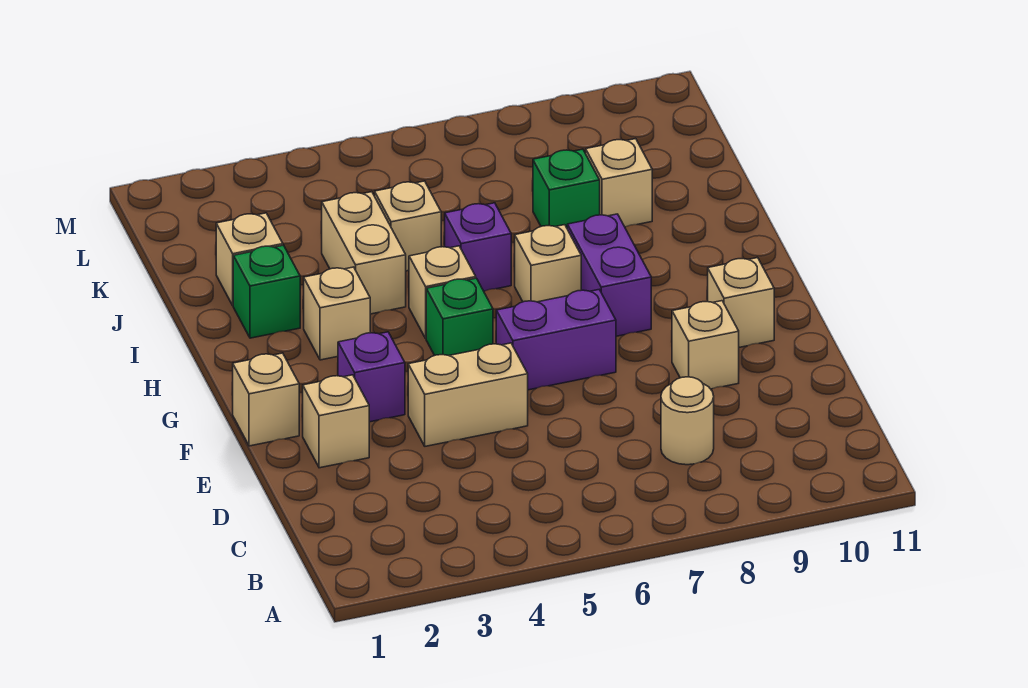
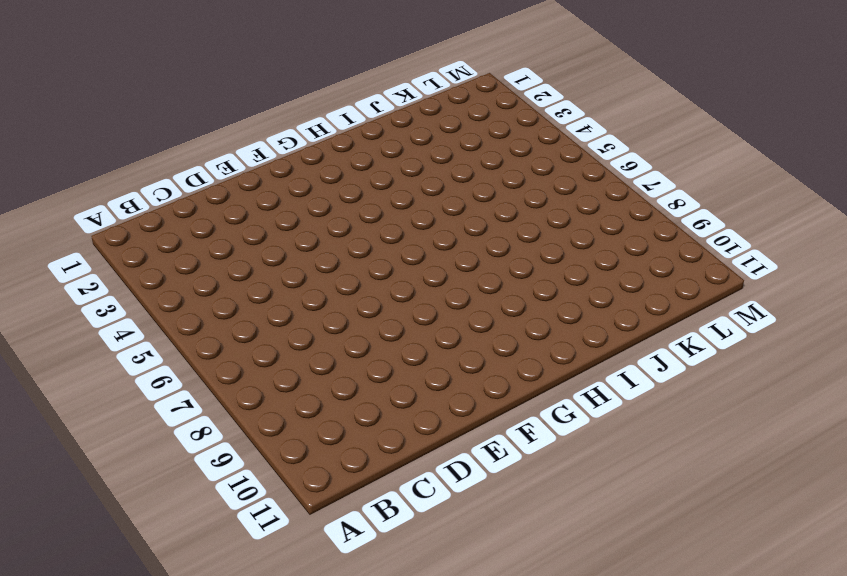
none -> tan 1x1 round brick [661,377,714,465]
none -> tan 1x1 brick [303,375,369,468]
none -> tan 1x2 brick [408,343,528,446]

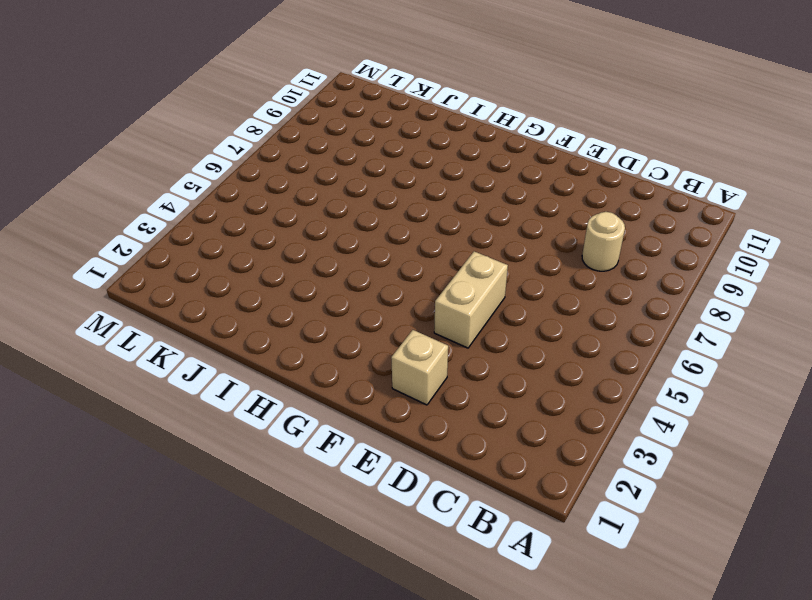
none -> tan 1x1 brick [672,301,739,389]
none -> tan 1x1 brick [232,353,299,446]
none -> purple 1x1 brick [338,332,405,422]

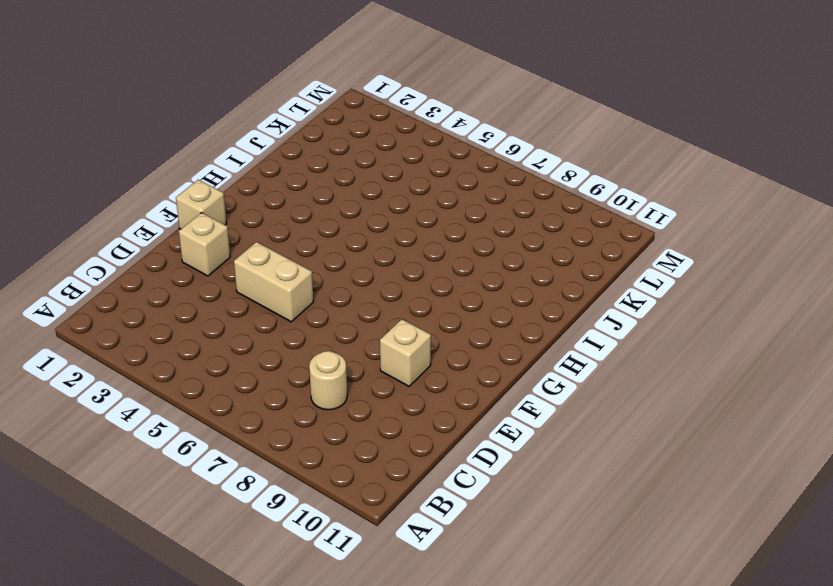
none -> purple 1x1 brick [338,332,405,422]
none -> purple 1x2 brick [496,290,616,390]
none -> tan 1x1 brick [708,258,774,347]

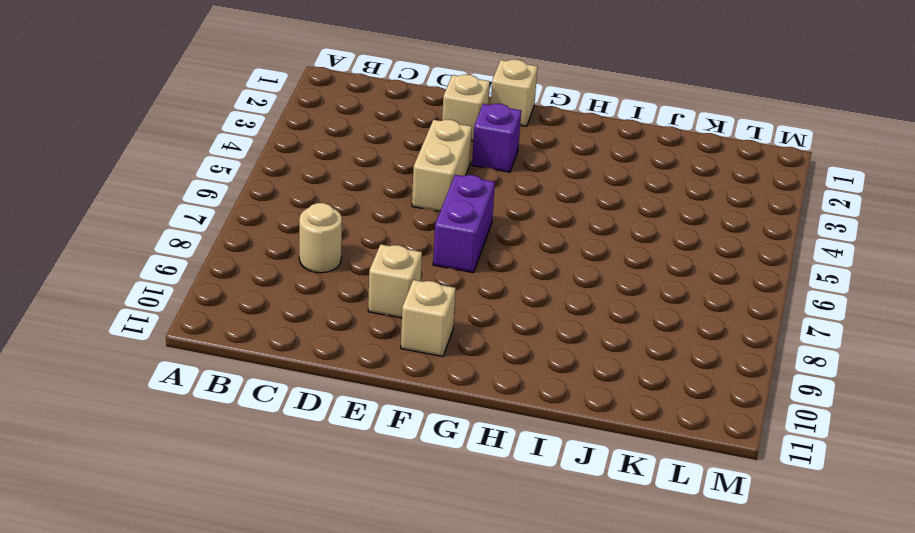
none -> green 1x1 brick [426,278,493,356]
none -> purple 1x2 brick [567,214,651,336]
none -> tan 1x1 brick [304,267,370,360]

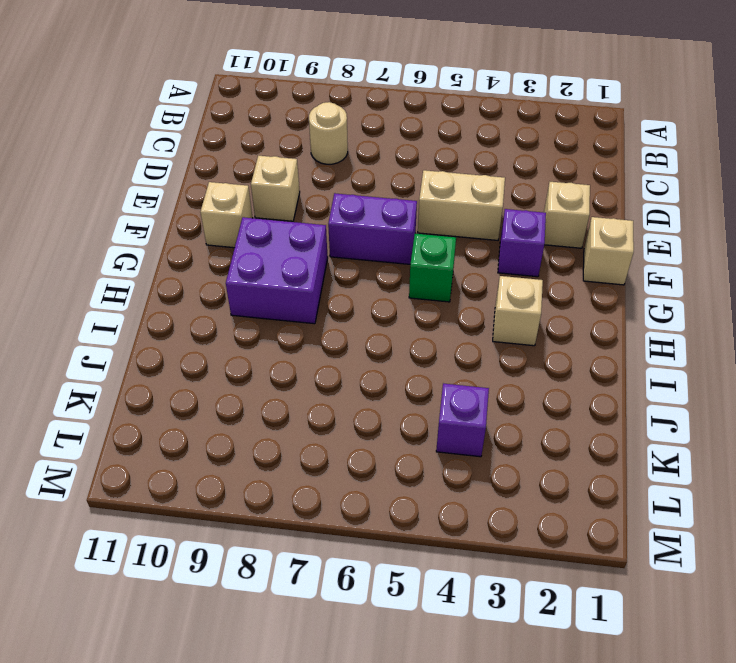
purple 2x2 brick [226,217,328,324] -> purple 1x2 brick [567,214,651,336]
purple 1x1 brick [436,383,489,457] -> purple 1x1 brick moved to [445,203,511,291]
none -> tan 1x1 brick [409,246,476,338]
none -> tan 1x1 brick [515,225,581,302]
none -> green 1x1 brick [233,245,300,338]

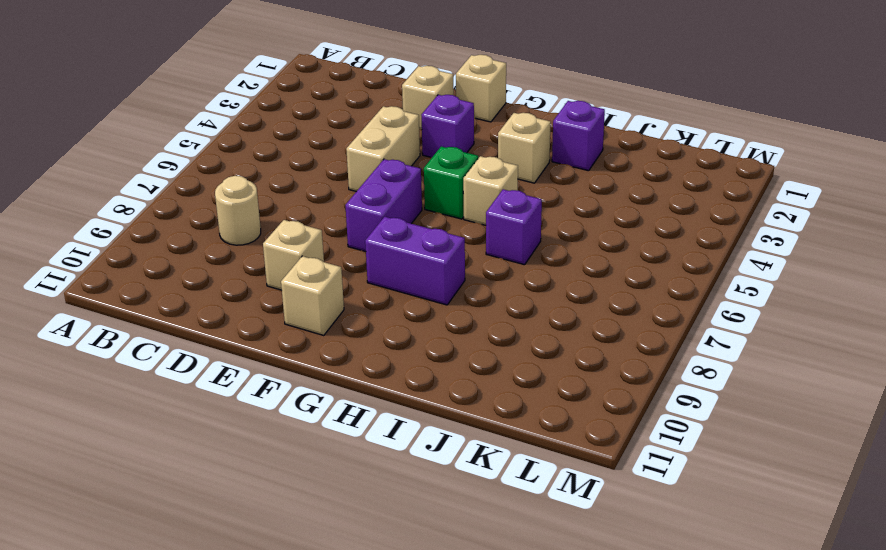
purple 1x1 brick [552,101,605,171] -> green 1x1 brick [233,245,300,338]
none -> tan 1x1 brick [515,225,581,302]
none -> tan 1x2 brick [322,192,406,314]
none -> tan 1x1 brick [216,213,283,305]

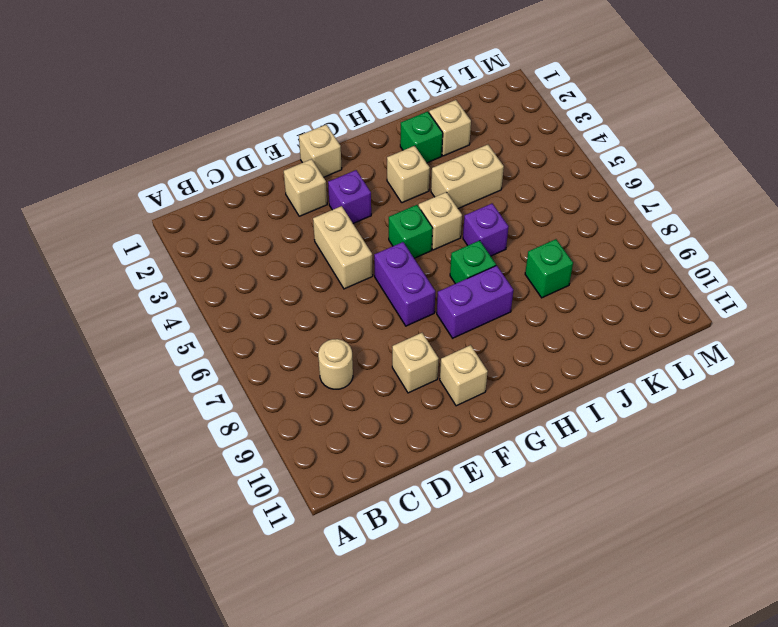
green 1x1 brick [450,241,496,284] -> tan 1x1 brick [515,225,581,302]
none -> tan 1x1 brick [375,181,441,271]
none -> tan 1x1 brick [586,139,652,227]

